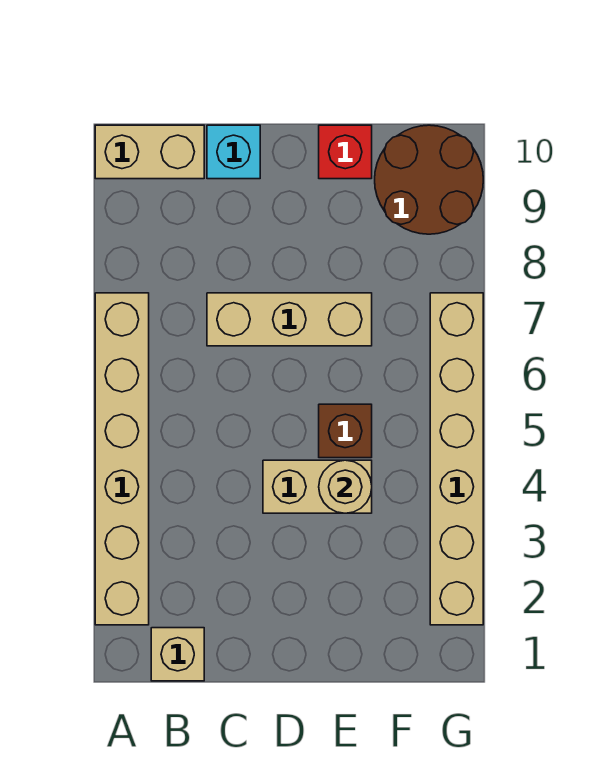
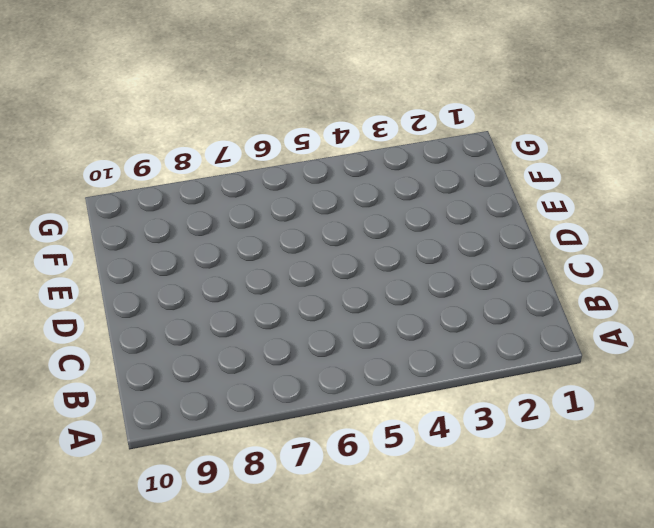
none -> tan 1x6 brick [95,293,149,625]
none -> tan 1x2 brick [95,125,204,179]

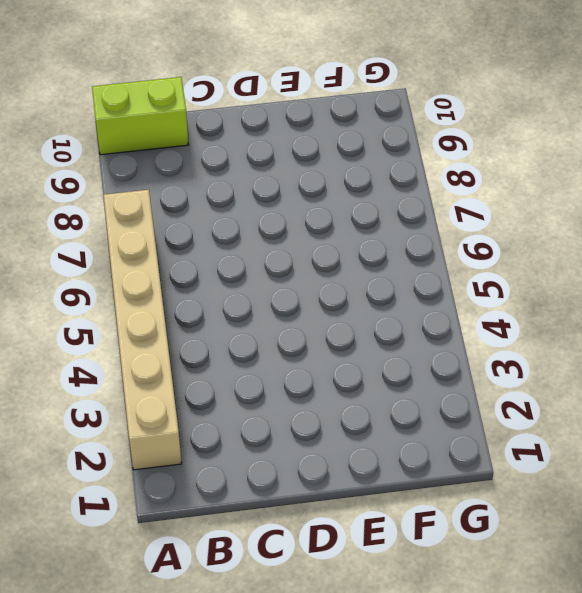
lime 1x2 brick [92,77,188,155] -> tan 1x2 brick [95,125,204,179]
none -> tan 1x1 brick [151,628,204,681]
none -> tan 1x3 brick [207,293,372,346]

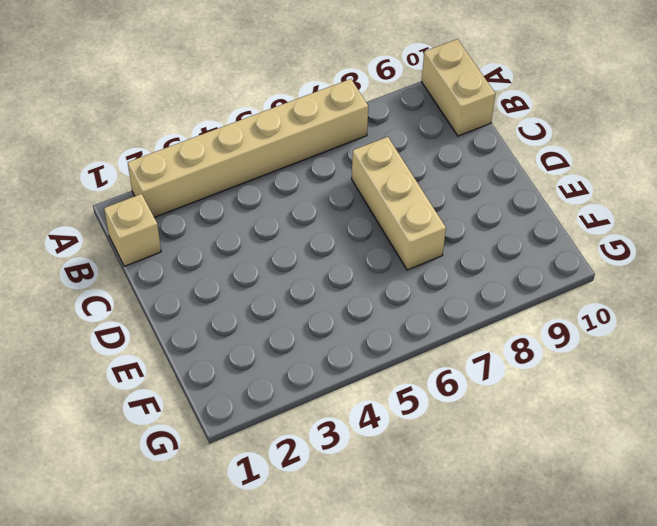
none -> cyan 1x1 brick [207,125,260,179]
none -> tan 1x2 brick [263,460,372,513]

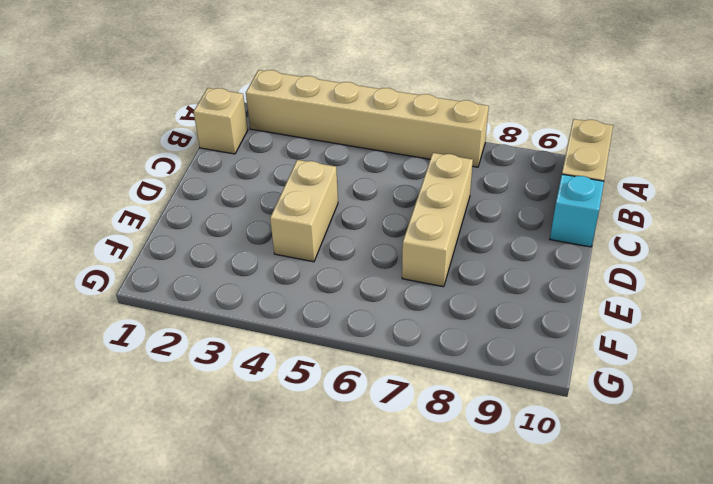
none -> brown 1x1 brick [319,404,372,458]
none -> red 1x1 brick [319,125,372,179]

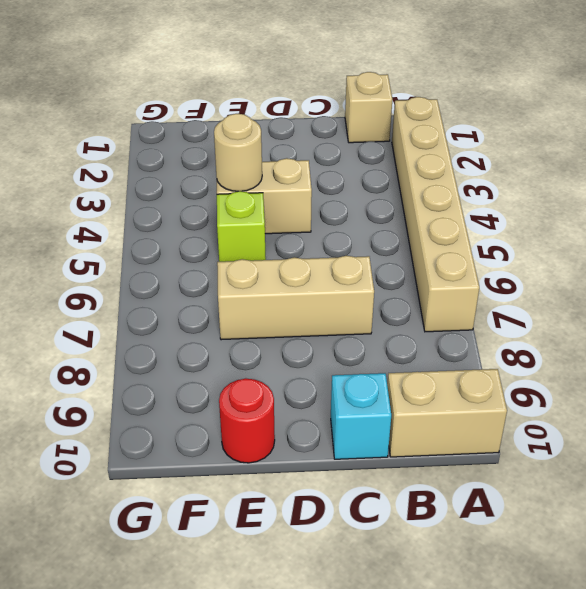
lime 1x1 brick [217,191,266,262] -> brown 1x1 brick [319,404,372,458]
red 1x1 round brick [219,378,275,463] -> red 1x1 brick [319,125,372,179]
none -> brown 2x2 round brick [375,125,483,234]
none -> tan 1x6 brick [430,293,483,625]

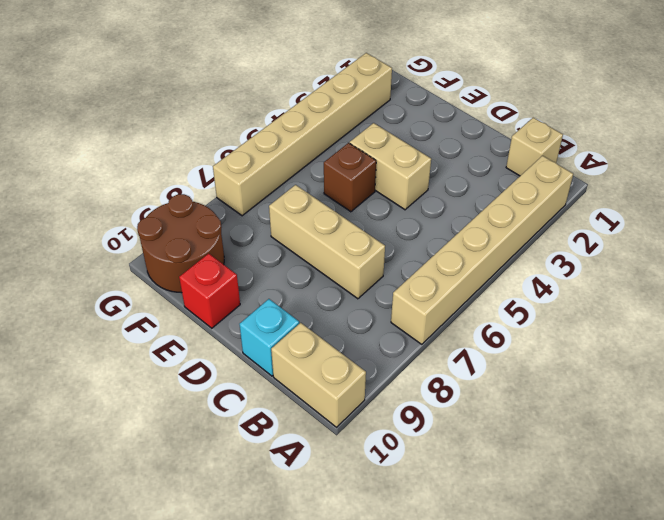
none -> tan 1x1 round brick [319,460,372,513]

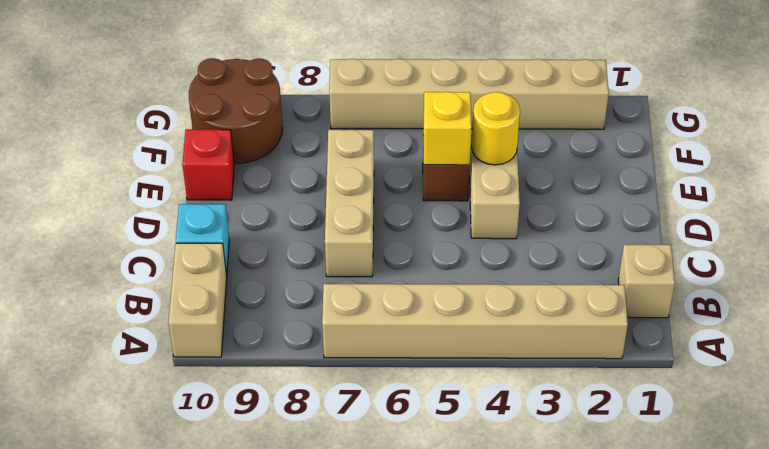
yellow 1x1 round brick [472,92,520,165] -> tan 1x1 round brick [319,460,372,513]
yellow 1x1 brick [423,92,471,165] -> none

